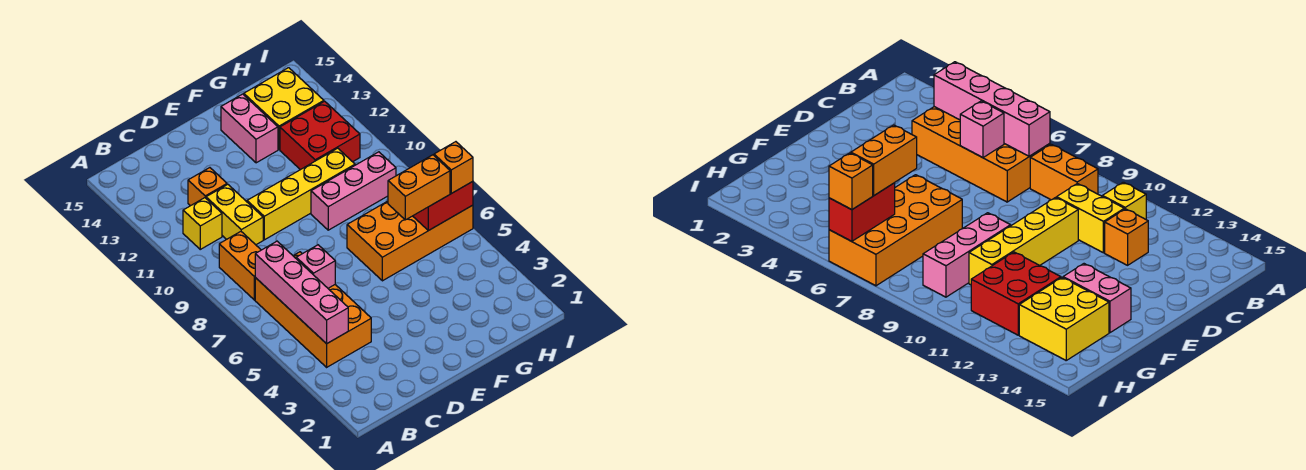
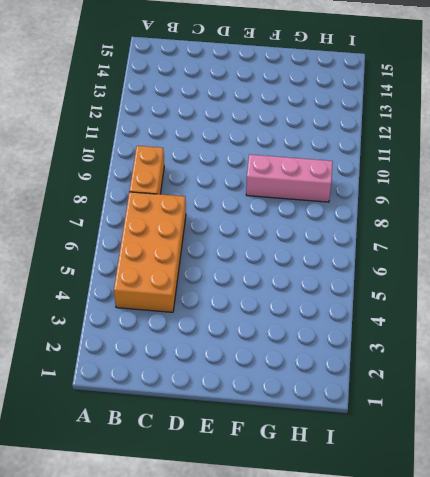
none -> yellow 1x1 brick [183,198,222,249]
none -> yellow 1x2 brick [206,184,263,245]
none -> orange 1x1 brick [188,168,227,206]

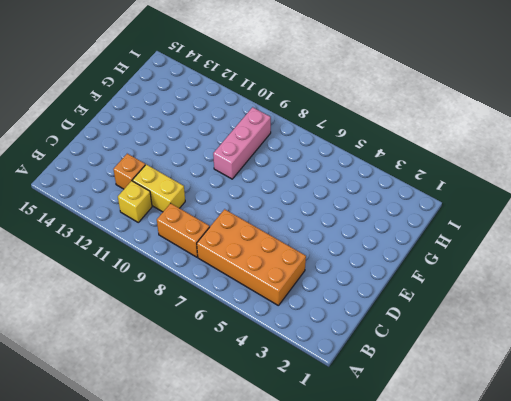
none -> yellow 1x4 brick [247,148,355,240]
none -> orange 2x4 brick [347,201,473,281]
none -> pink 1x2 brick [221,94,278,163]

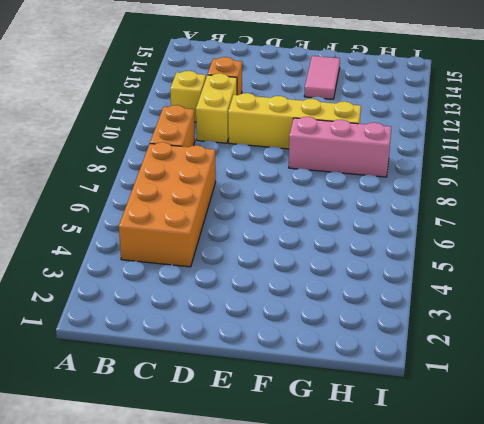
pink 1x2 tile [304,56,340,99] -> pink 1x2 brick [221,94,278,163]
none -> orange 2x4 brick [347,201,473,281]
none -> red 2x2 brick [280,101,360,170]
none -> yellow 2x2 brick [244,68,324,150]

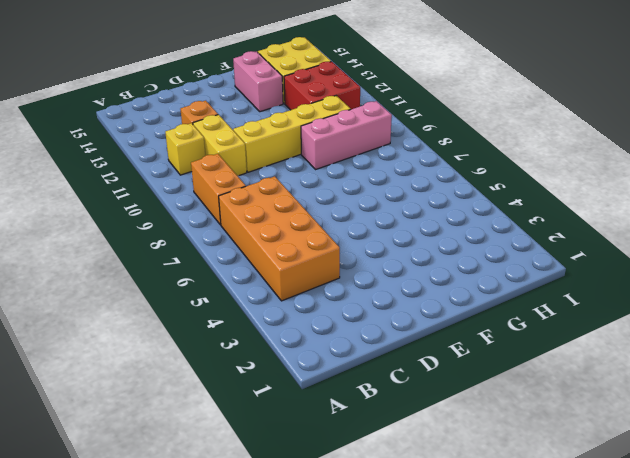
none -> orange 2x4 brick [347,201,473,281]
none -> pink 1x4 brick [255,241,348,344]
none -> pink 1x1 brick [296,245,335,288]

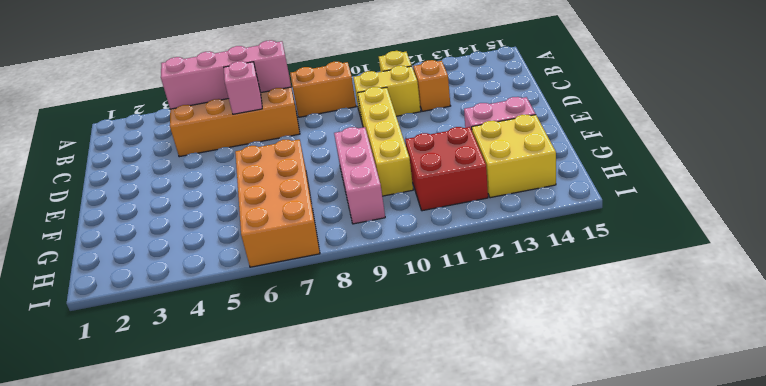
none -> red 1x2 brick [413,181,473,231]
none -> orange 1x2 brick [388,155,450,220]
none -> orange 1x1 brick [434,142,473,194]

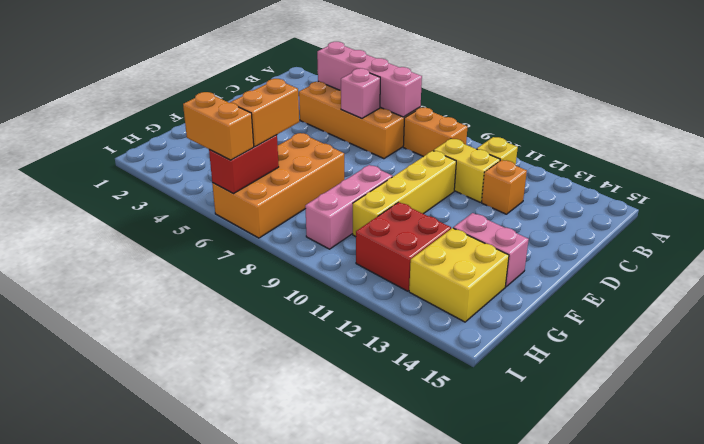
orange 1x2 brick [183,92,254,160] -> orange 1x1 brick [434,142,473,194]

